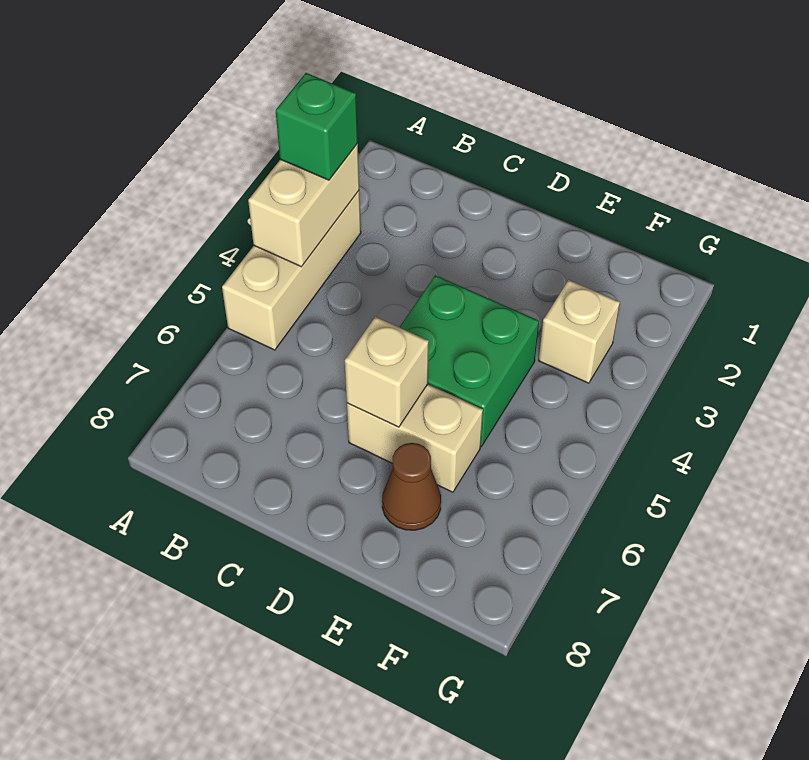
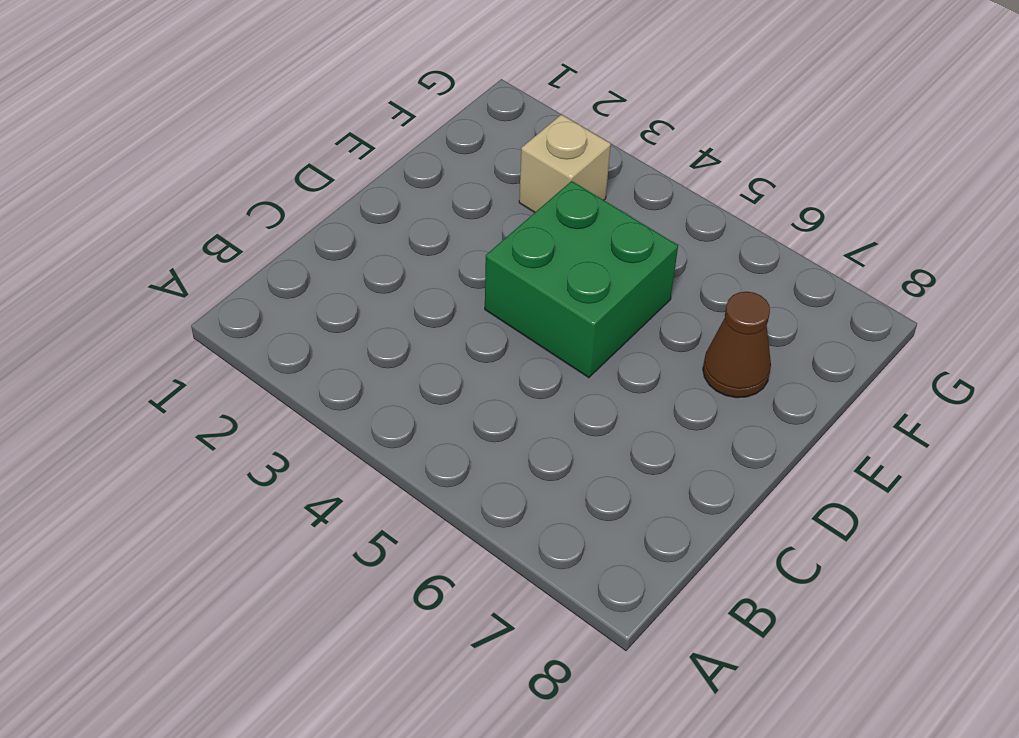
none -> tan 1x3 brick [222,191,361,350]
none -> tan 1x2 brick [347,384,483,492]

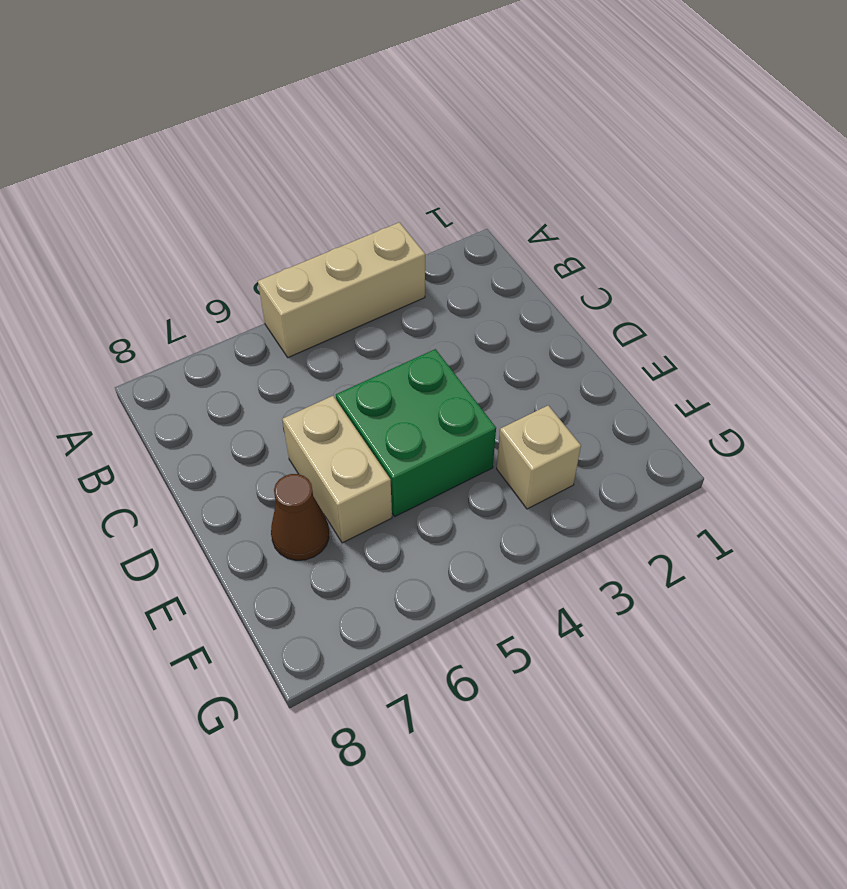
none -> tan 1x2 brick [248,143,359,267]
none -> tan 1x1 brick [345,317,429,427]

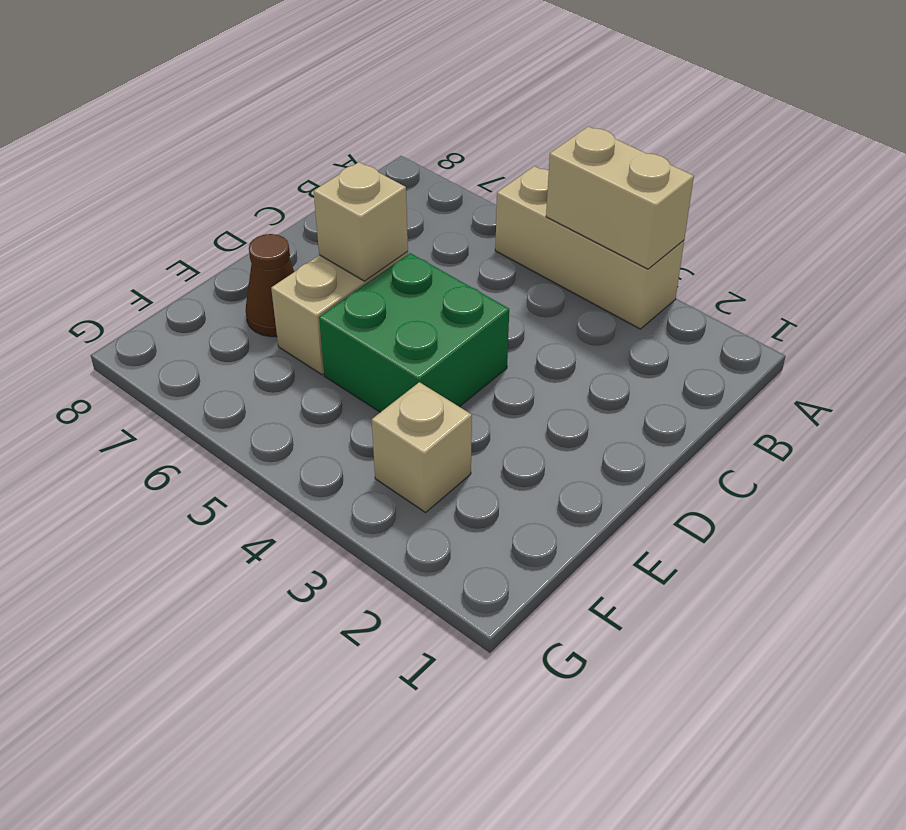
none -> green 1x1 brick [276,73,358,180]

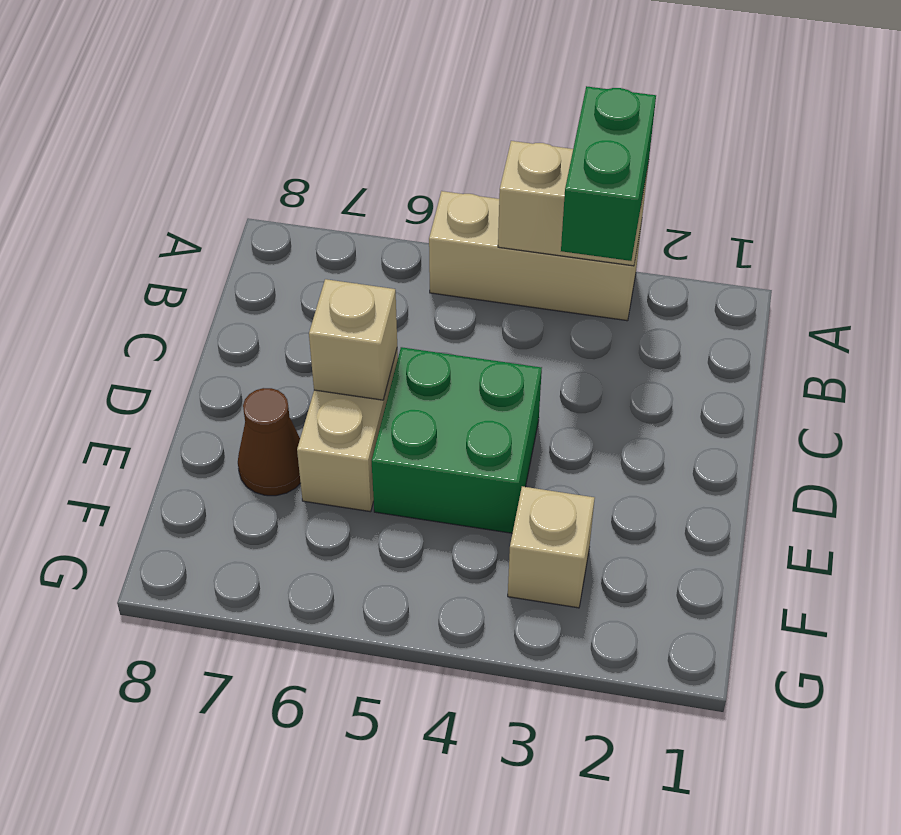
green 1x2 brick [561,86,656,261] -> green 1x1 brick [276,73,358,180]

